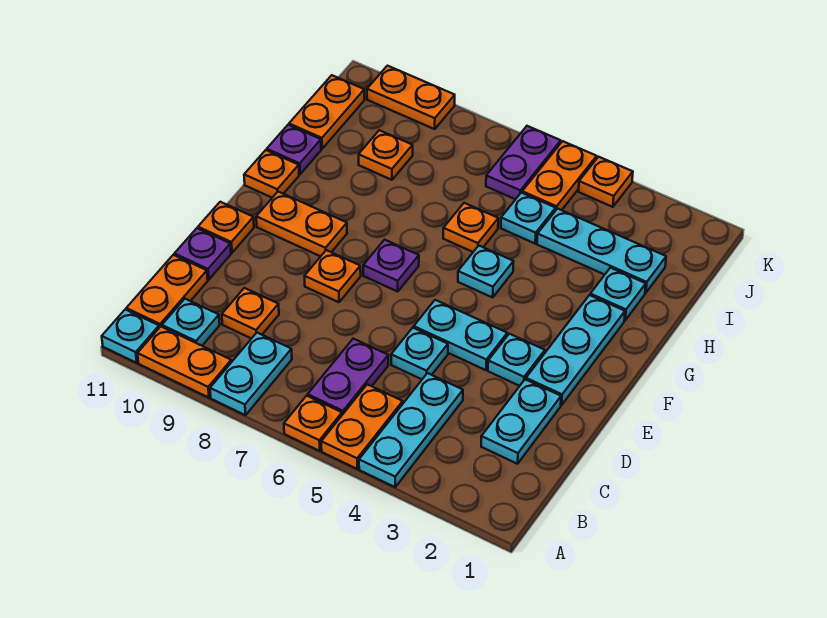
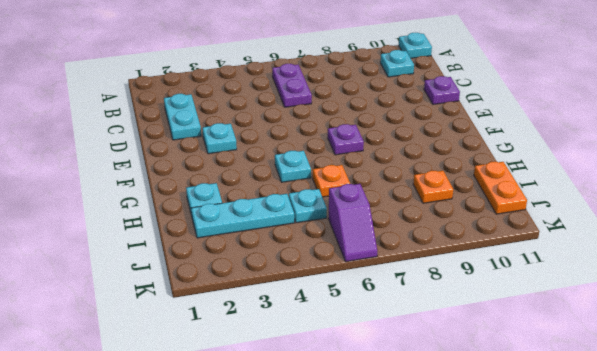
purple 1x2 slope [329,184,377,262] -> purple 1x2 plate [486,126,561,199]
none -> cyan 1x3 plate [359,373,463,487]
none -> orange 1x2 plate [321,384,403,469]
none -> orange 1x1 plate [284,396,342,451]
none -> cyan 1x2 plate [210,333,292,415]

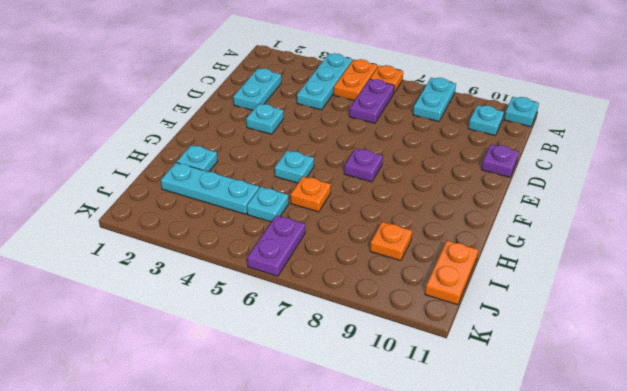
none -> orange 1x2 plate [138,327,231,398]
none -> orange 1x2 plate [126,255,208,328]
none -> orange 1x1 plate [222,288,279,339]
none -> cyan 1x1 plate [391,328,448,379]

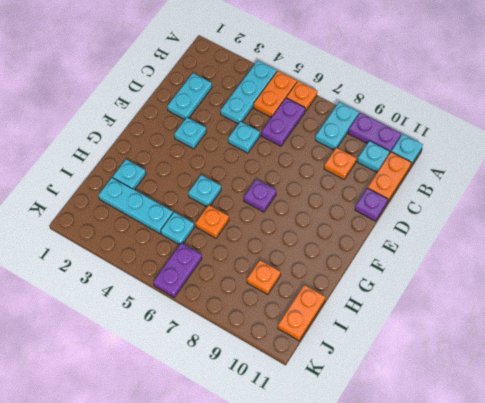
purple 1x2 plate [348,113,401,152] -> orange 1x2 plate [138,327,231,398]
none -> cyan 1x3 plate [526,295,625,405]
none -> cyan 1x2 plate [414,300,507,370]
none -> orange 1x1 plate [305,250,361,302]
none -> orange 1x1 plate [198,202,254,253]

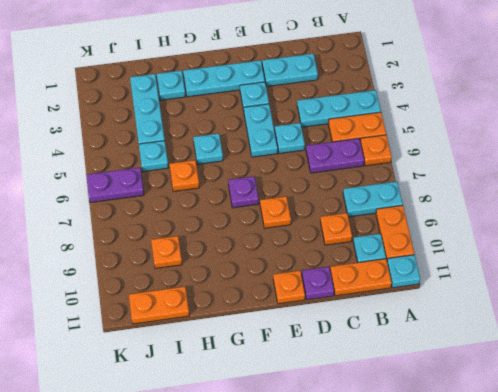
none -> orange 1x2 plate [256,192,347,256]
none -> orange 1x1 plate [244,150,299,198]
none -> purple 1x1 plate [267,125,321,174]
none -> orange 1x2 plate [522,141,597,210]

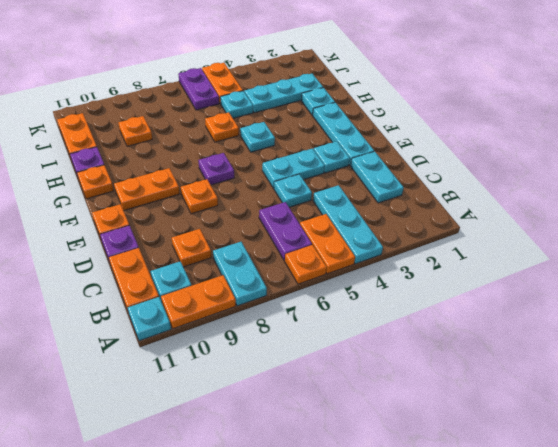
none -> orange 1x1 plate [578,157,633,207]
none -> orange 1x2 plate [367,66,455,129]

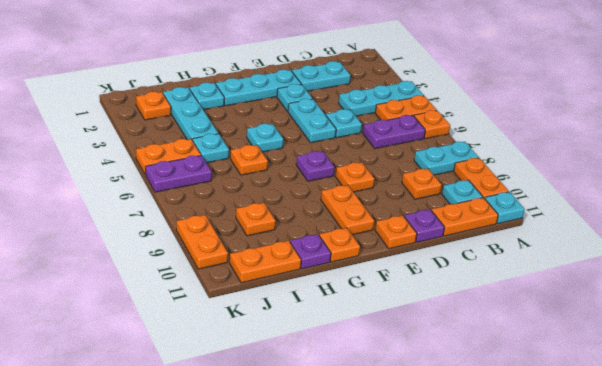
orange 1x1 plate [136,92,171,120] -> orange 1x1 plate moved to [578,157,633,207]

